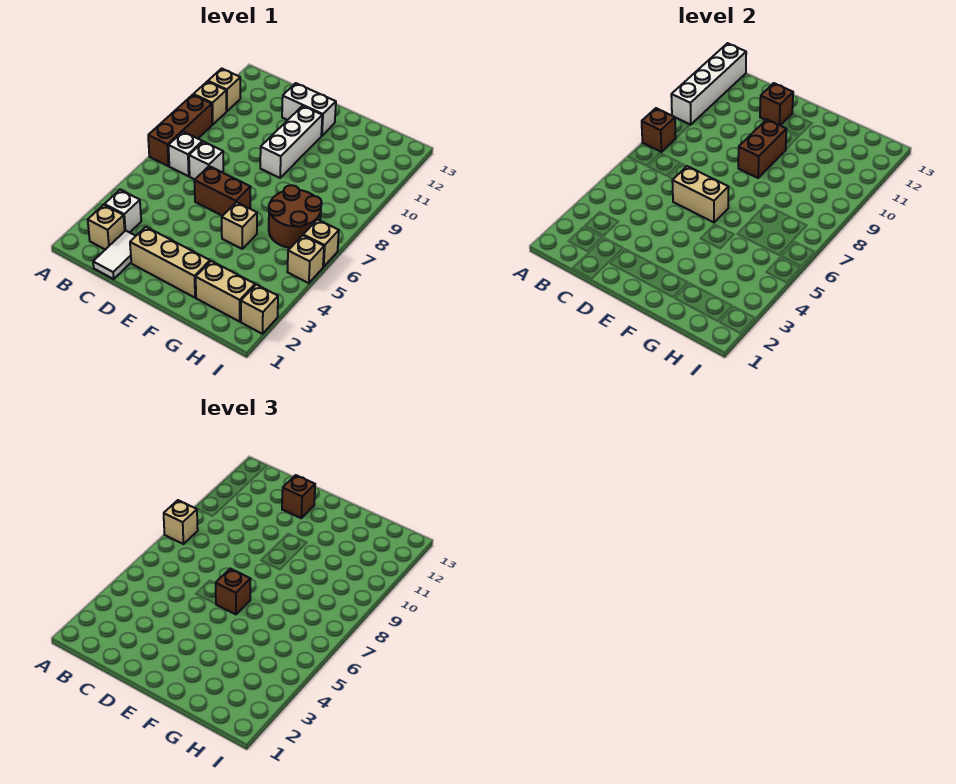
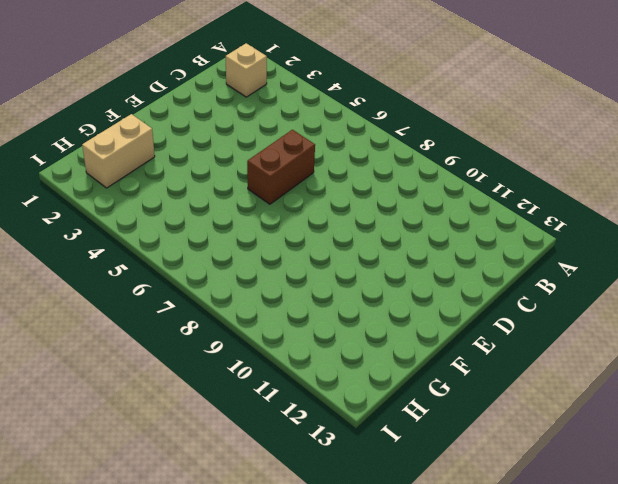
none -> brown 1x3 brick [148,95,212,166]
none -> tan 1x1 brick [193,81,226,125]
none -> tan 1x1 brick [208,69,240,111]

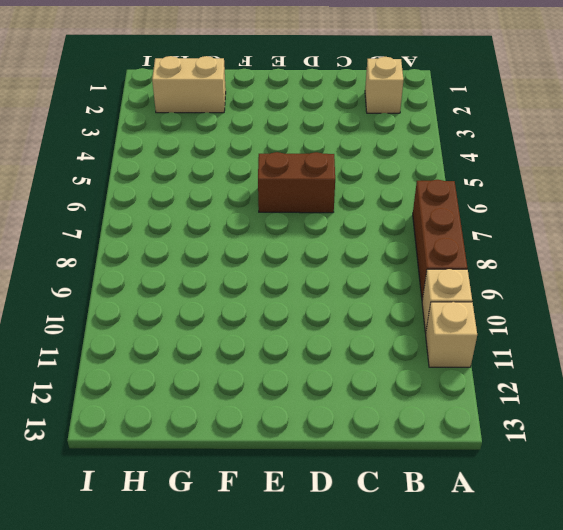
none -> white 1x1 brick [104,190,141,232]
none -> white 1x1 brick [168,132,202,176]
none -> white 1x2 tile [93,231,135,279]

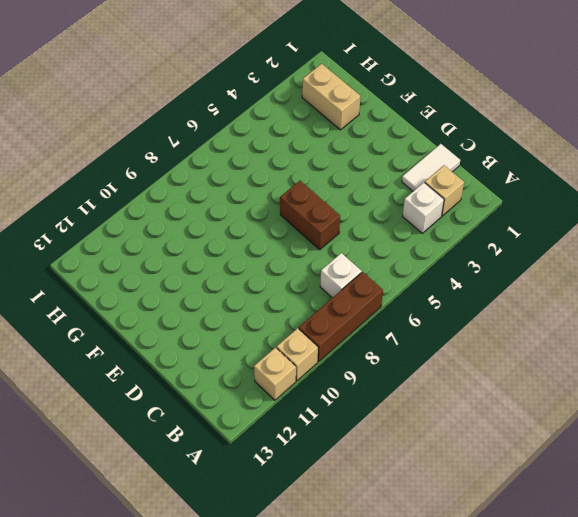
none -> white 1x1 brick [189,142,223,179]
none -> tan 1x3 brick [130,227,210,298]
none -> white 1x2 brick [282,83,336,136]

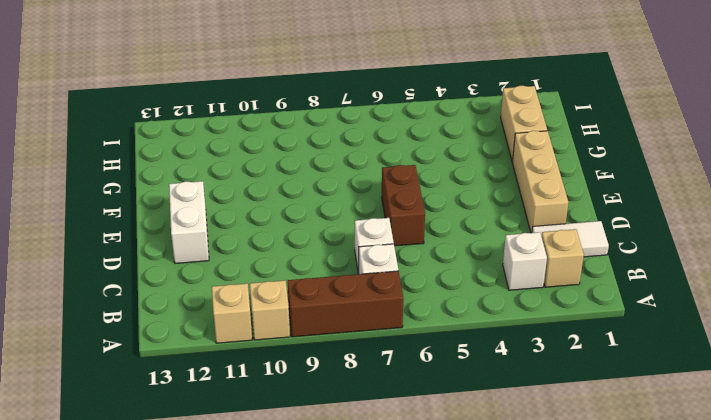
none -> white 1x3 brick [260,106,322,178]
none -> tan 1x1 brick [222,202,257,249]
none -> brown 2x2 round brick [269,185,322,248]

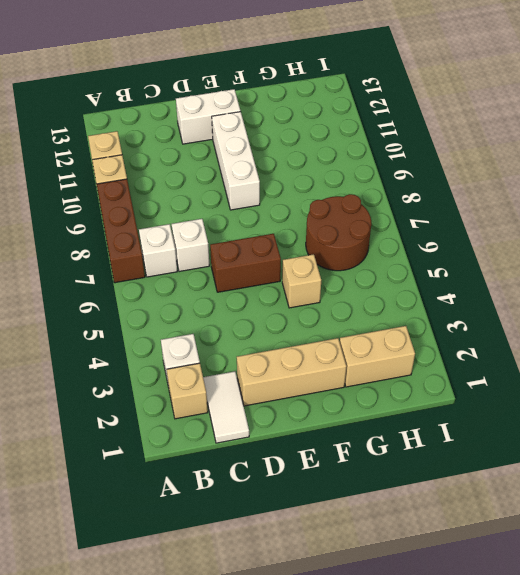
none -> tan 1x1 brick [241,285,278,334]
none -> tan 1x1 brick [287,235,324,283]
none -> tan 1x1 brick [303,220,339,267]

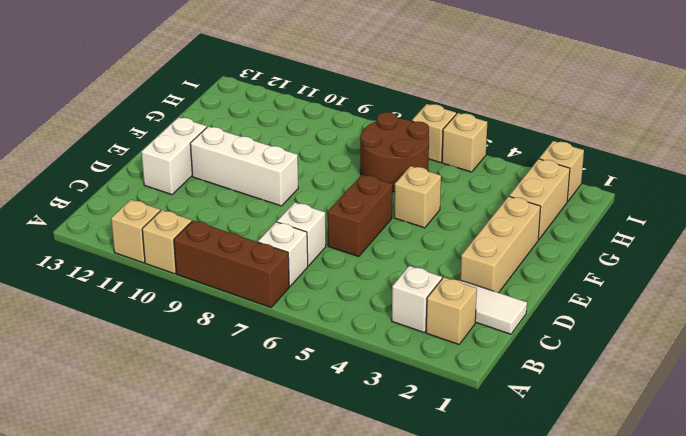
none -> brown 1x1 brick [642,108,676,152]
none -> white 1x4 brick [671,43,746,125]
none -> tan 1x2 brick [672,166,729,222]

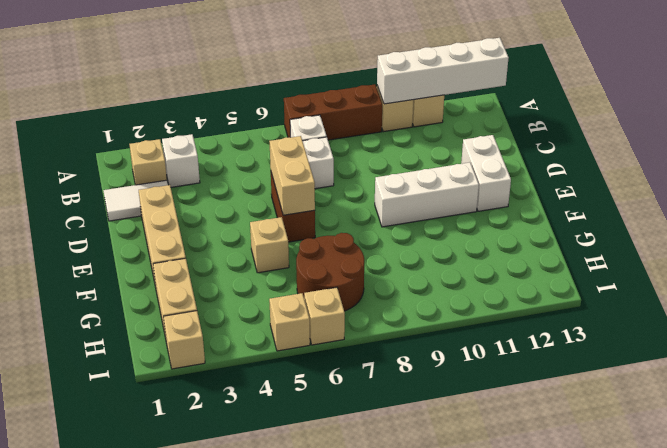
none -> brown 1x1 brick [642,108,676,152]
none -> brown 1x1 brick [760,83,793,125]
none -> brown 1x2 brick [738,119,787,178]

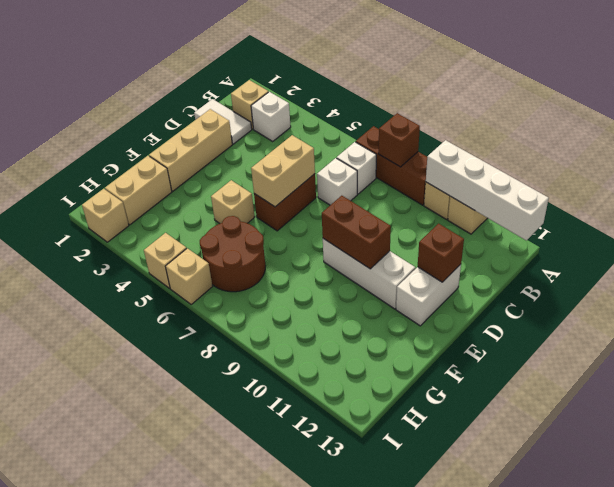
none -> tan 1x1 brick [164,500,198,544]
none -> brown 1x1 brick [282,475,315,518]
none -> brown 1x1 brick [216,569,251,614]

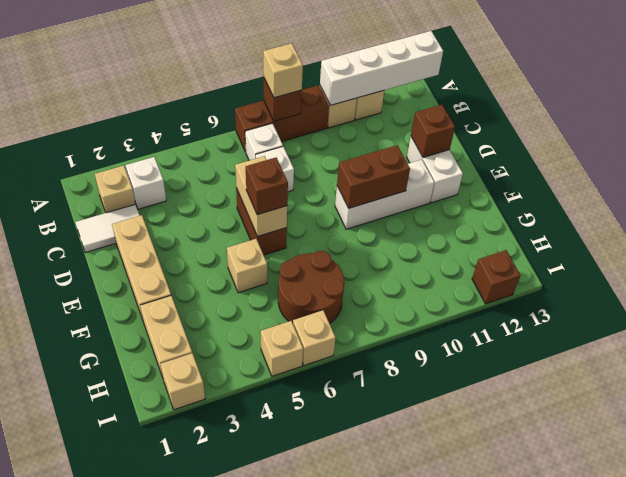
brown 1x1 brick [472,250,520,304] -> brown 1x1 brick moved to [282,475,315,518]

